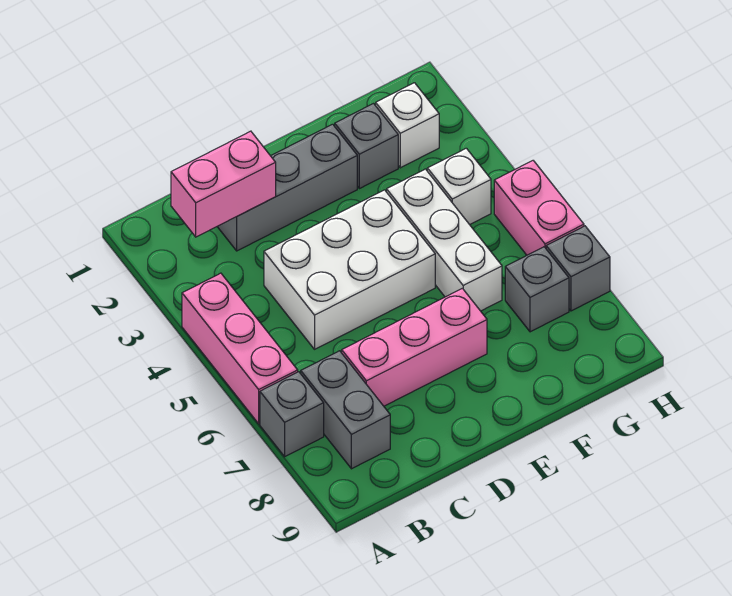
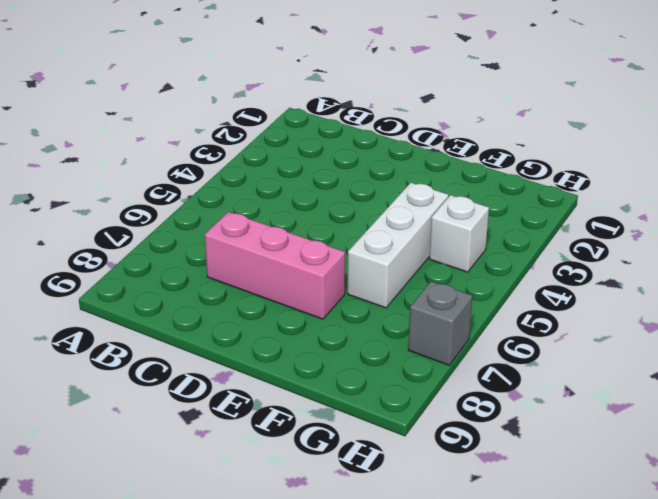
none -> pink 1x3 brick [182,273,298,424]
none -> grey 1x1 brick [260,372,324,456]
none -> grey 1x2 brick [301,351,390,469]

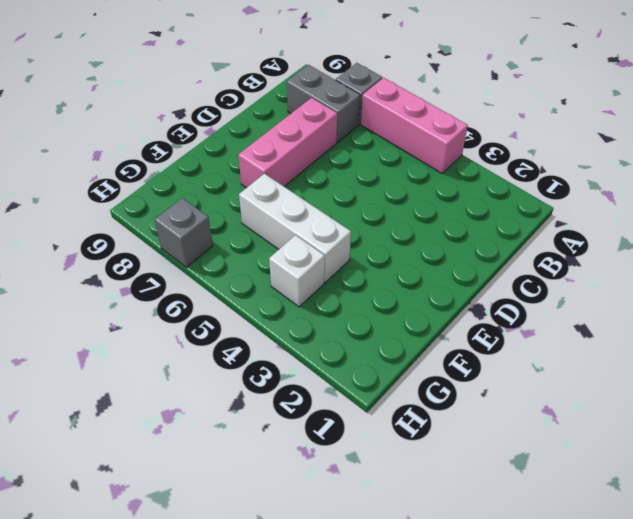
none -> grey 1x3 brick [217,124,357,251]
none -> white 2x3 brick [264,190,435,349]
none -> grey 1x1 brick [335,104,398,189]

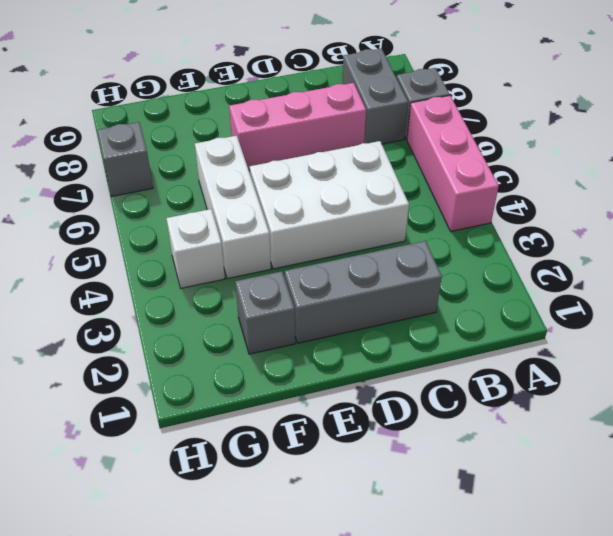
none -> white 1x1 brick [376,83,439,168]
none -> grey 1x1 brick [505,247,569,332]
none -> pink 1x2 brick [494,161,584,255]

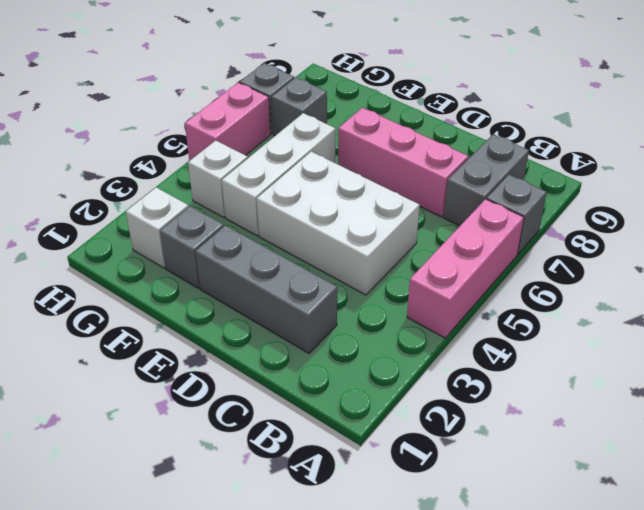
none -> pink 1x2 brick [171,131,276,237]

